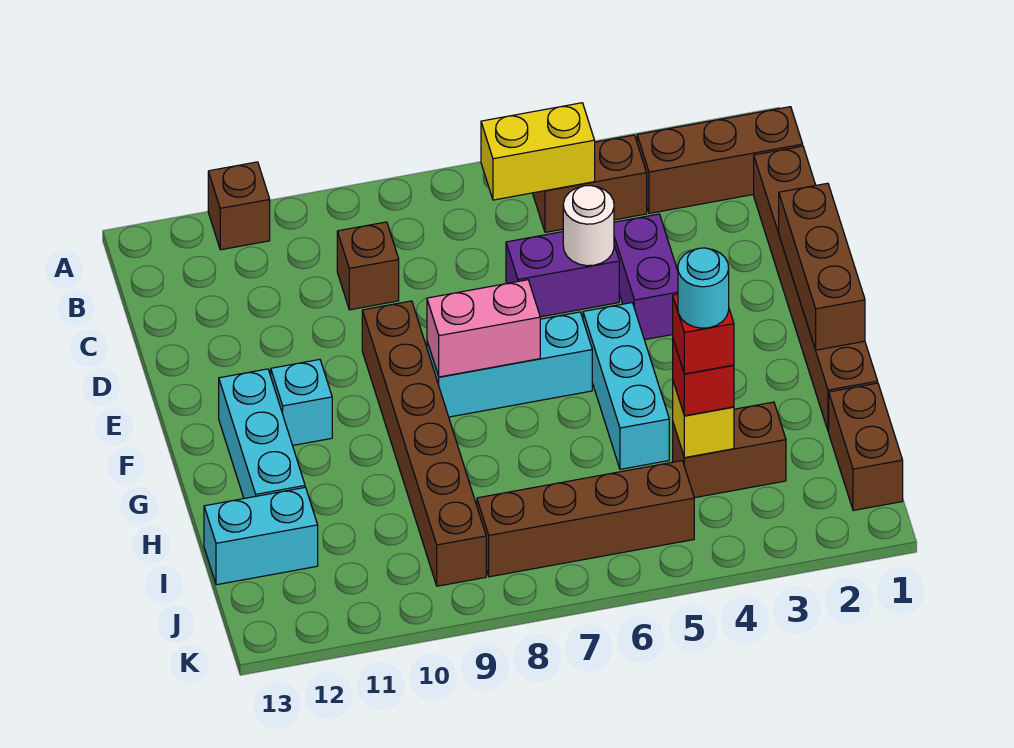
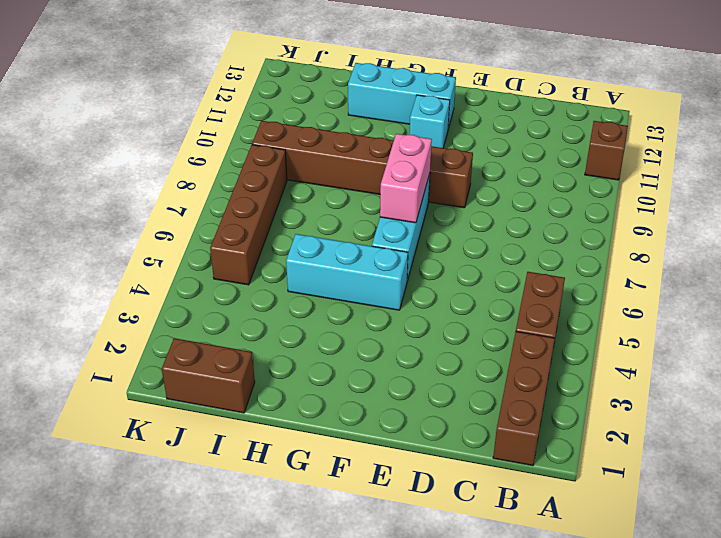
none -> brown 1x6 brick [754,146,878,432]
none -> brown 1x1 brick [337,222,399,310]
none -> purple 1x2 brick [614,214,678,340]

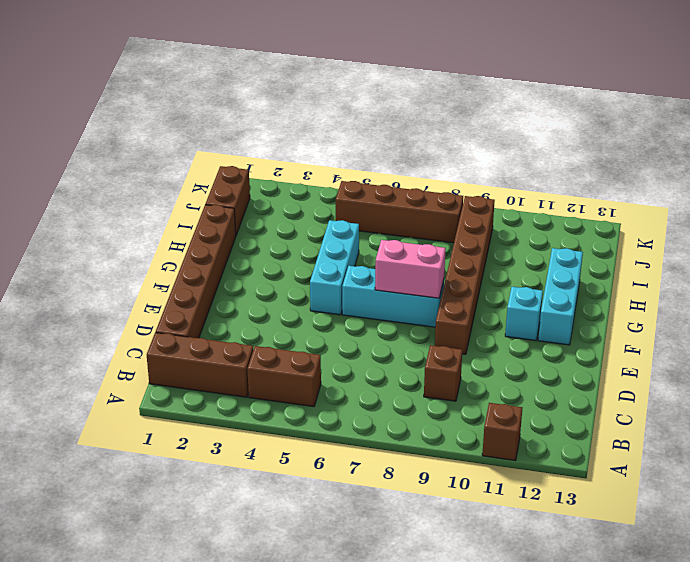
none -> purple 1x2 brick [614,214,678,340]
none -> purple 1x2 brick [506,232,619,317]
none -> brown 1x2 brick [673,402,786,498]

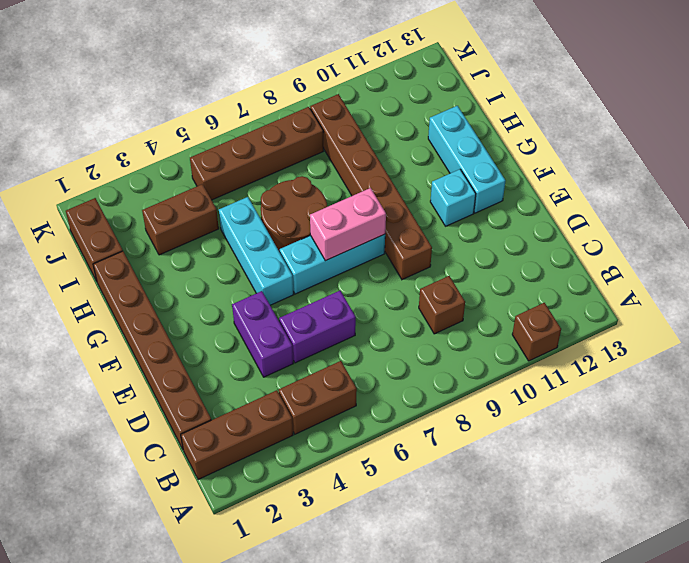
brown 2x2 round brick [261,176,327,252] -> none
none -> cyan 1x2 brick [204,487,318,585]
none -> yellow 1x2 brick [481,103,595,200]
none -> white 1x1 round brick [563,185,614,266]

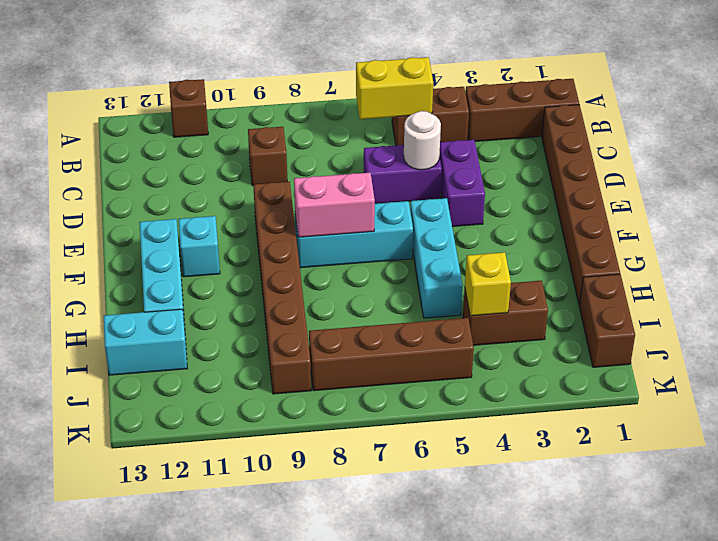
none -> brown 1x3 brick [779,183,865,350]
none -> red 1x1 brick [673,340,734,416]
none -> red 1x1 brick [673,294,734,374]

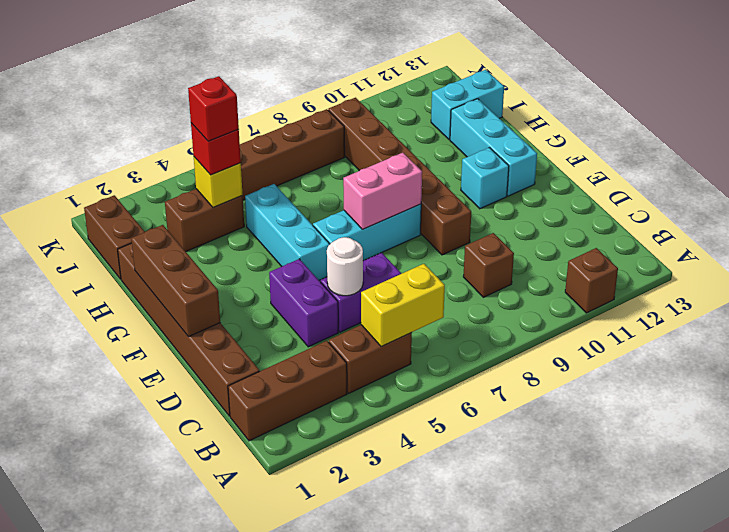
none -> cyan 1x1 round brick [678,248,729,328]

